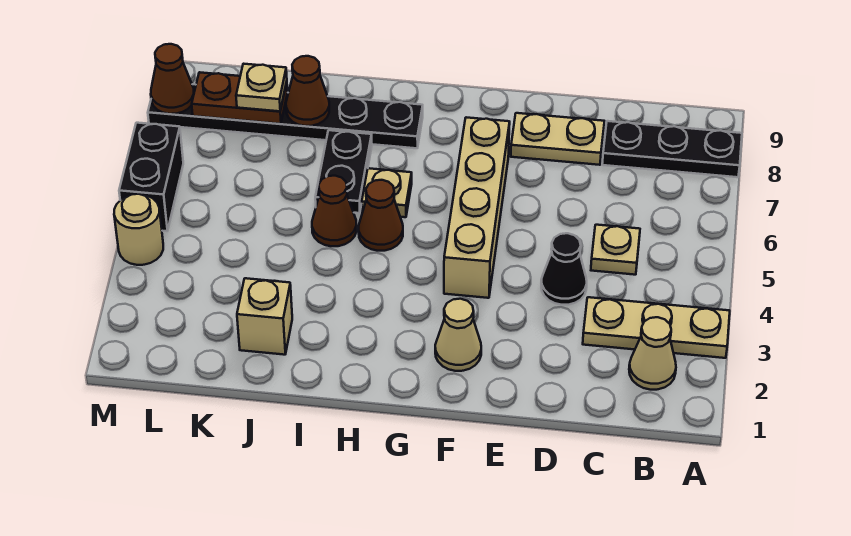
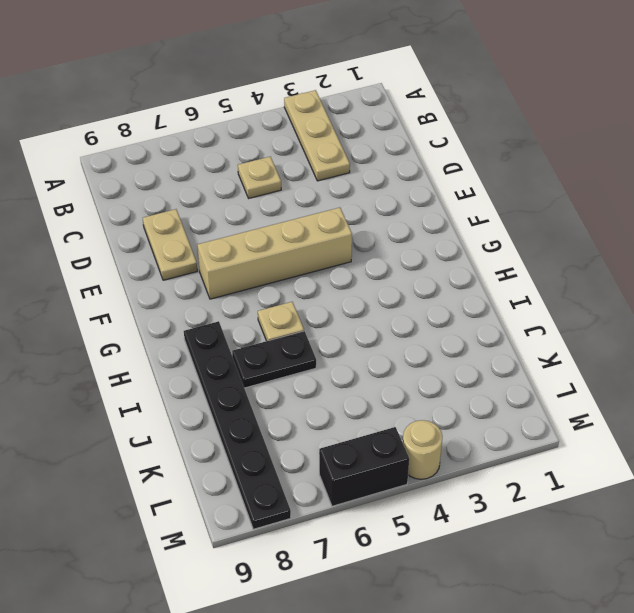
none -> black 1x3 plate [602,121,742,177]
none -> tan 1x1 cone [629,317,676,390]
none -> black 1x1 cone [541,233,587,305]

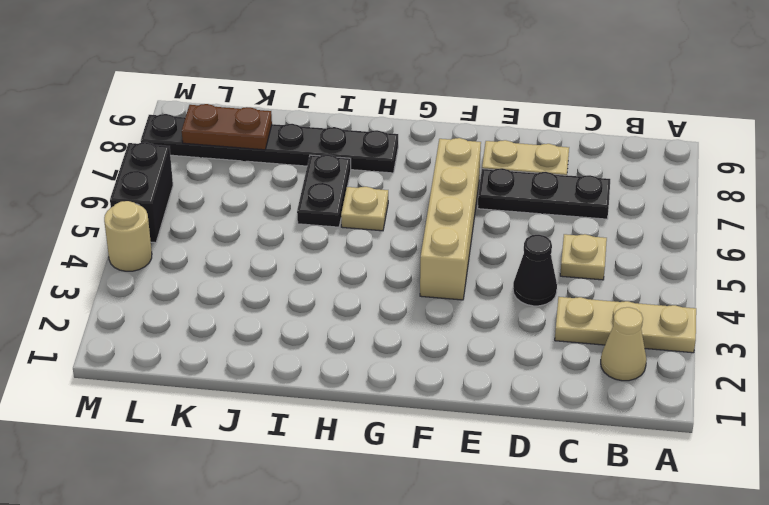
black 1x3 plate [478,168,610,219] -> black 1x3 plate moved to [602,121,742,177]
none -> tan 1x1 cone [435,299,481,371]
none -> brown 1x1 cone [359,180,403,251]
none -> brown 1x1 cone [312,176,357,246]

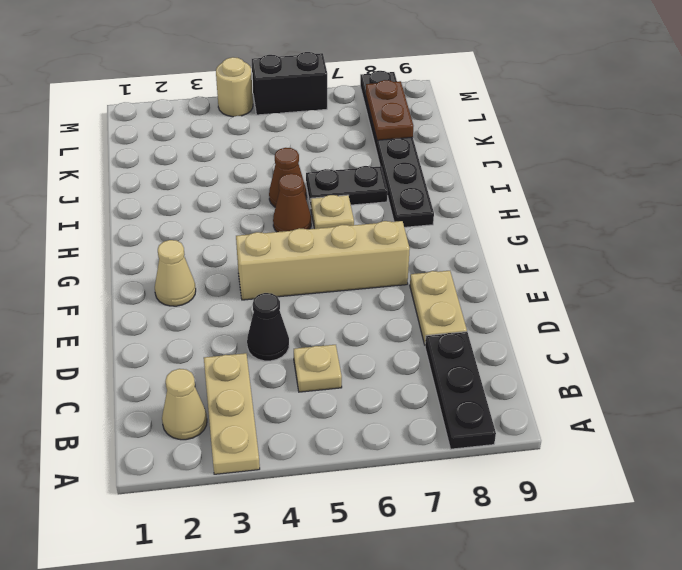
none -> tan 1x1 brick [237,278,292,355]
none -> brown 1x1 cone [286,56,329,126]
none -> brown 1x1 cone [151,44,194,114]

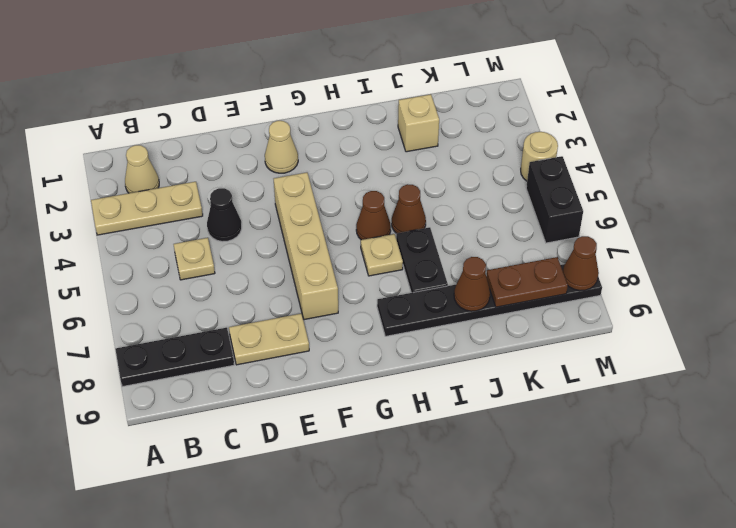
none -> tan 1x1 plate [236,64,287,111]

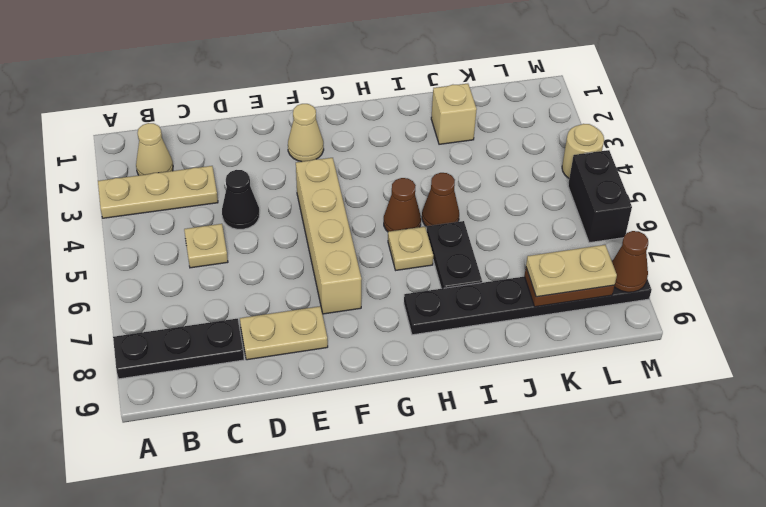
tan 1x2 plate [526,245,617,297] -> tan 1x1 plate [236,64,287,111]
none -> brown 1x1 cone [286,56,329,126]

